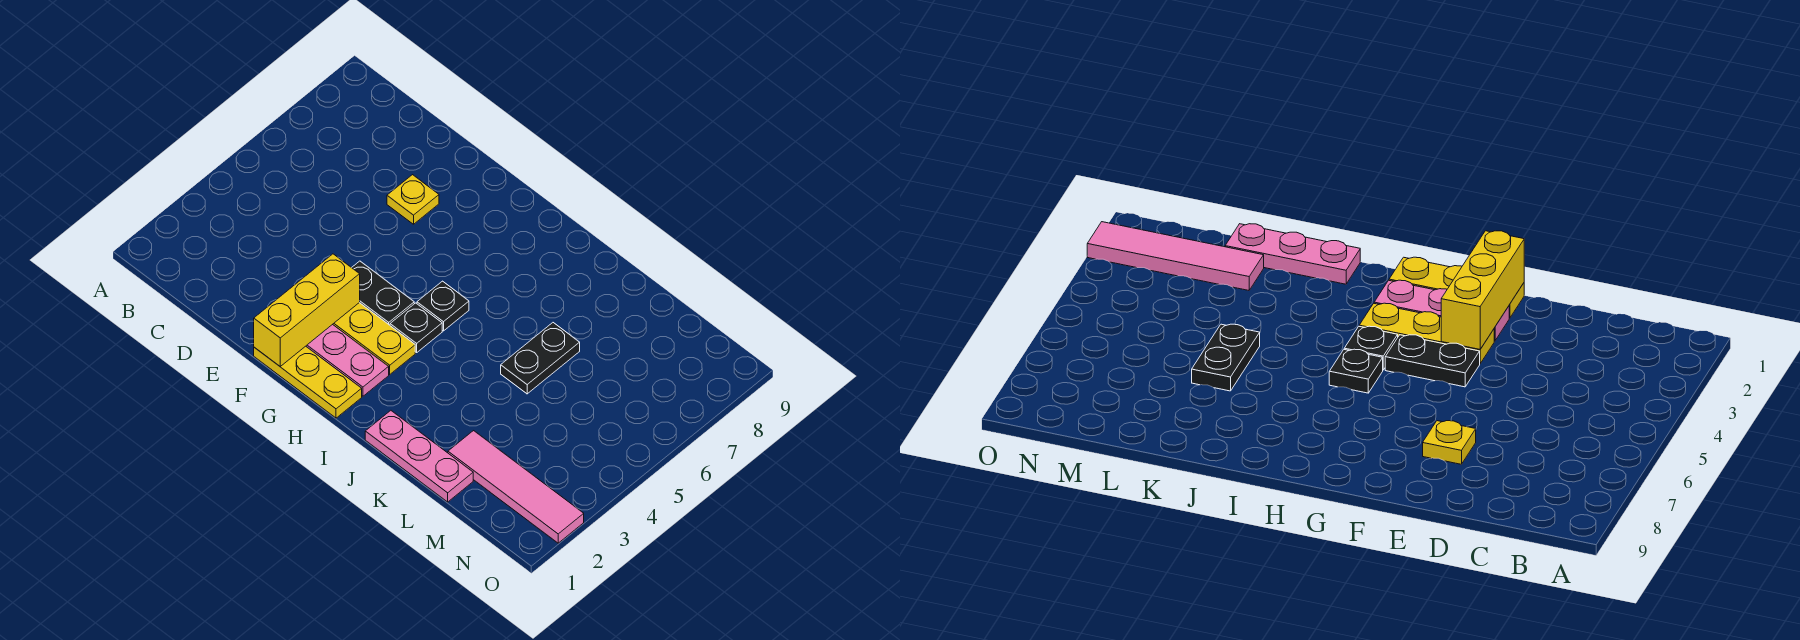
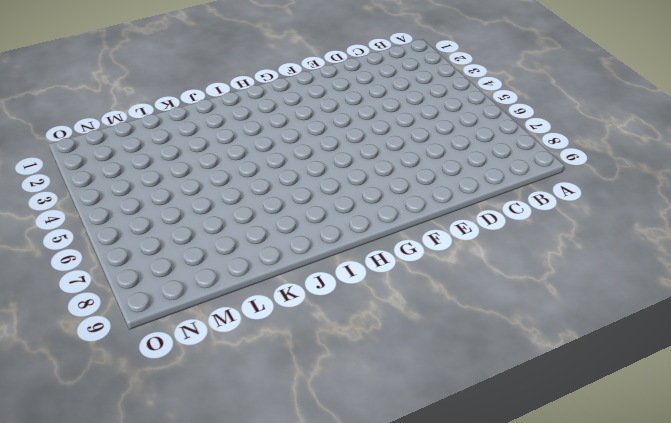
none -> yellow 1x1 plate [387,175,439,224]
none -> yellow 1x3 plate [254,346,362,418]

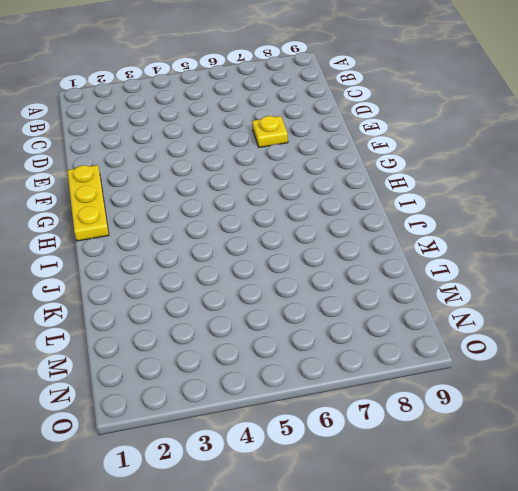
none -> pink 1x3 plate [306,324,389,396]
none -> yellow 1x3 plate [333,303,415,374]

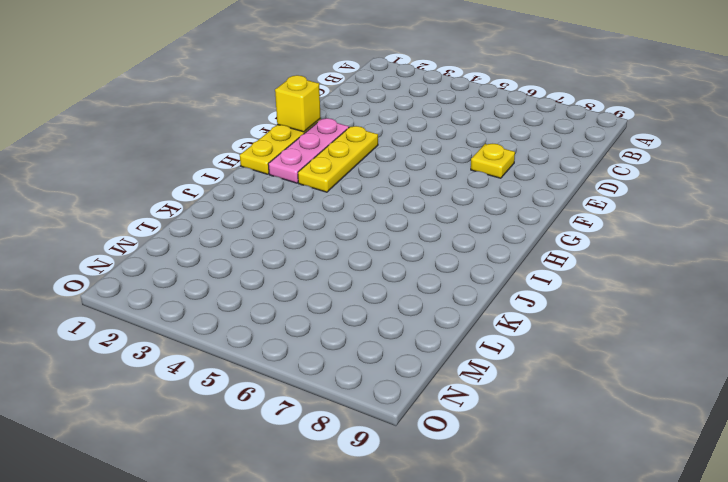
yellow 1x1 brick [275,75,321,132] -> yellow 1x3 brick [254,254,360,366]
none -> black 1x2 plate [352,261,414,325]
none -> black 1x1 plate [390,303,442,353]

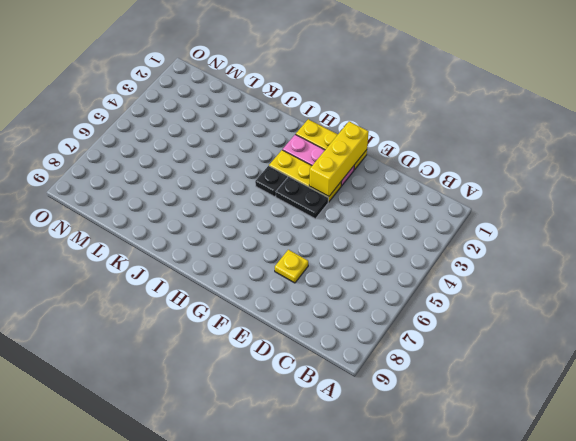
none -> black 1x1 plate [417,281,469,331]
none -> pink 1x3 plate [365,411,473,502]

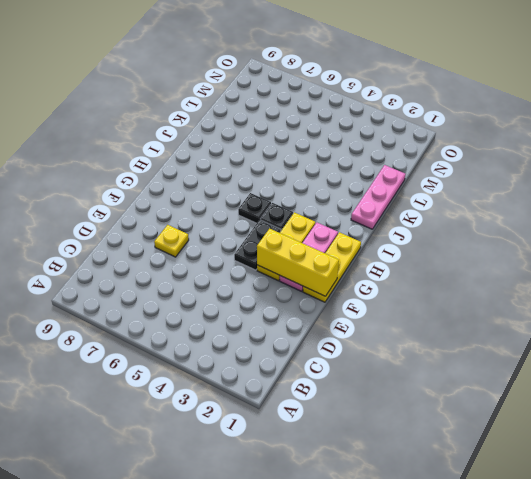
none -> black 1x2 plate [501,323,580,394]
none -> pink 1x4 tile [448,431,584,543]

